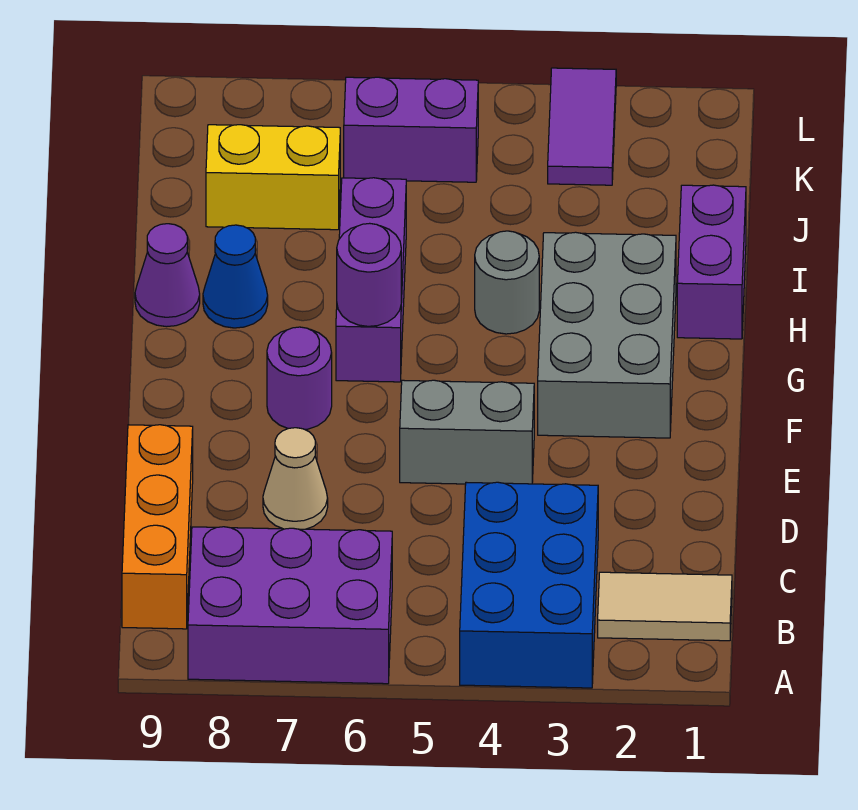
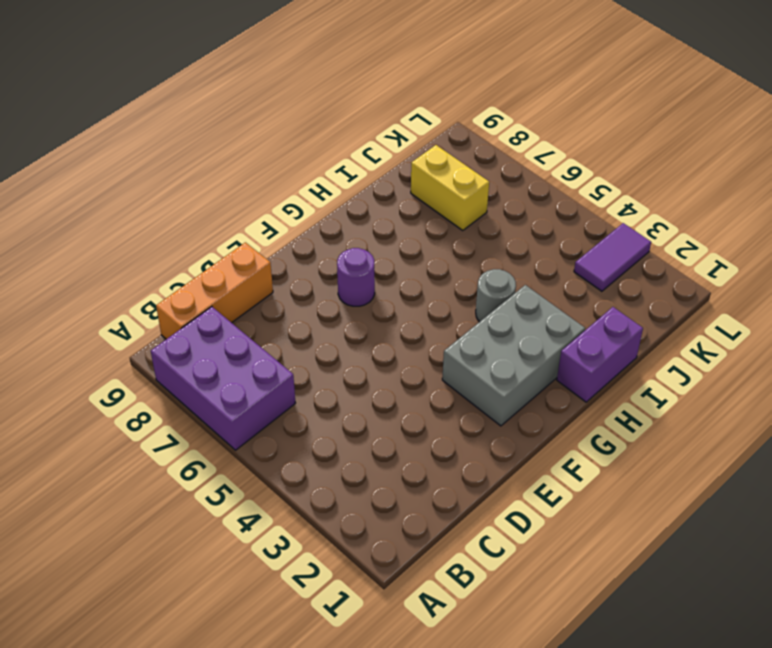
none -> blue 2x3 brick [460,482,598,688]
none -> tan 1x2 tile [598,572,732,641]
none -> tan 1x1 cone [263,428,328,529]

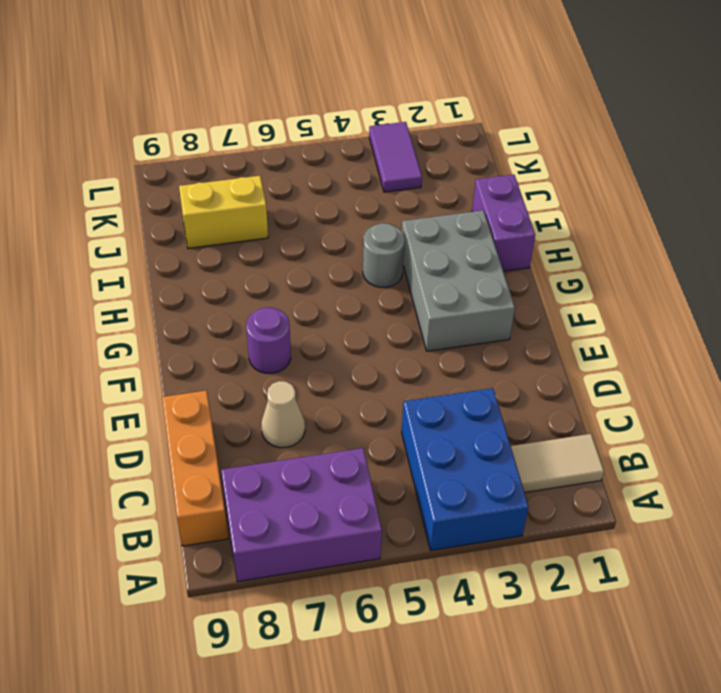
none -> grey 1x2 brick [400,380,534,484]
none -> purple 1x3 brick [336,178,406,382]
none -> blue 1x1 cone [203,225,268,328]

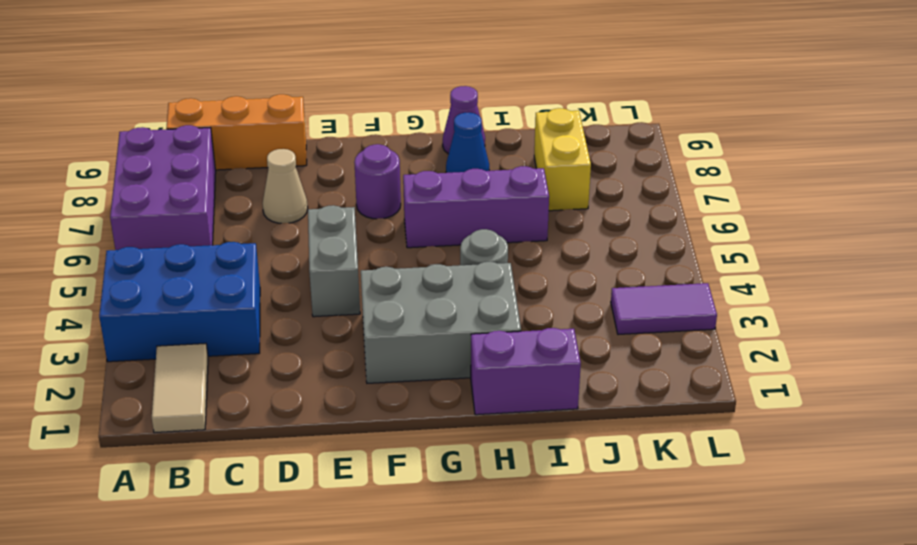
none -> purple 1x2 brick [344,77,478,182]
none -> purple 1x1 round brick [337,223,401,326]

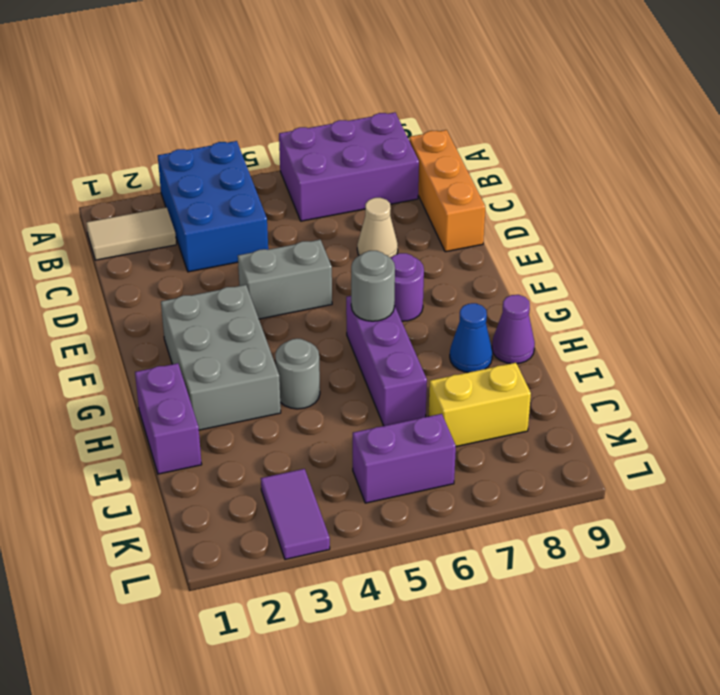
grey 1x1 round brick [351,251,395,321] -> purple 1x1 round brick [337,223,401,326]

